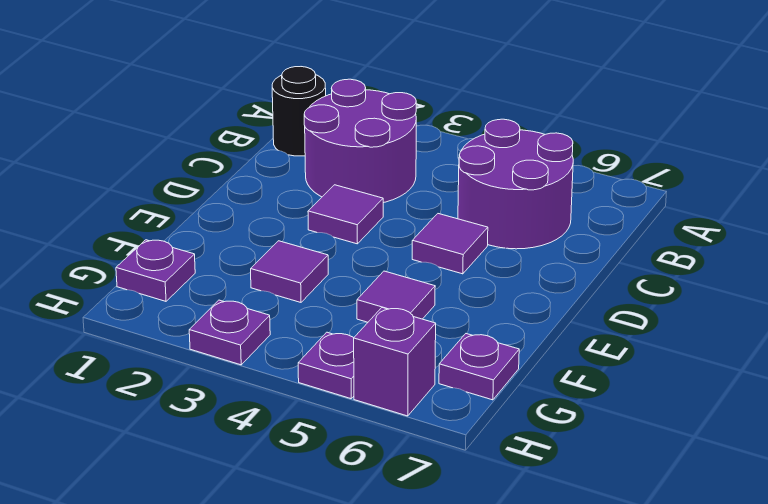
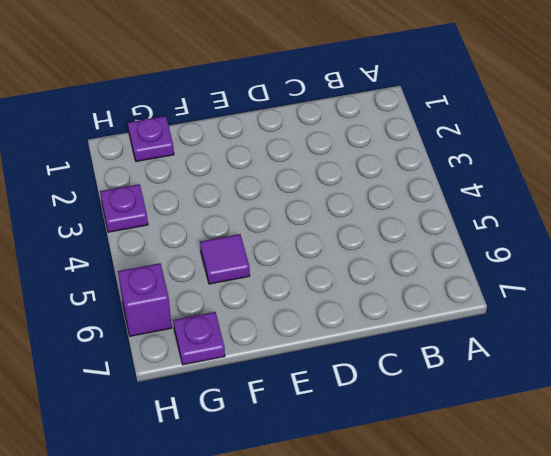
none -> black 1x1 round brick [272,67,326,156]
none -> purple 2x2 round brick [304,79,416,203]
none -> purple 2x2 round brick [458,119,573,249]

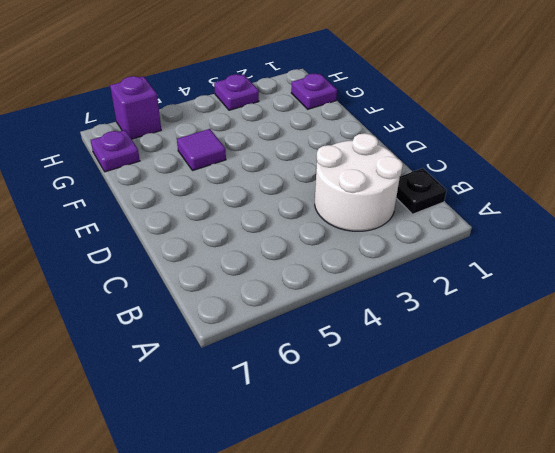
black 1x1 plate [396,168,447,214] -> black 1x1 round brick [272,67,326,156]
white 2x2 round brick [315,133,403,231] -> purple 2x2 round brick [304,79,416,203]
none -> purple 2x2 round brick [458,119,573,249]
none -> purple 1x1 tile [308,185,383,244]
none -> purple 1x1 tile [412,214,488,274]

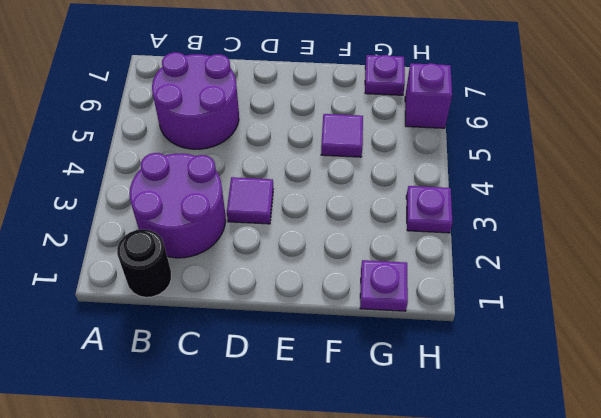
none -> purple 1x1 tile [412,214,488,274]
none -> purple 1x1 tile [251,241,328,302]
none -> purple 1x1 plate [298,332,354,399]

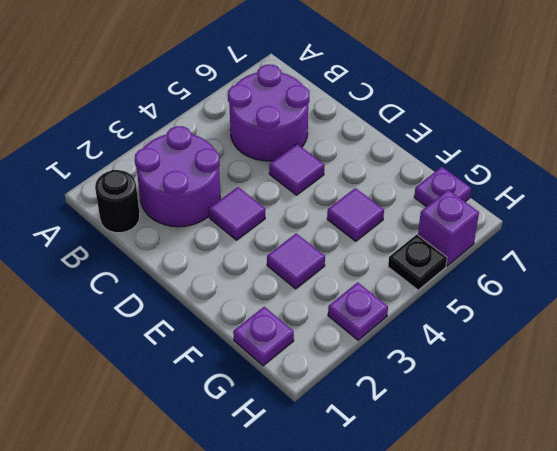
black 1x1 plate [388,235,447,290] -> purple 1x1 plate [298,332,354,399]

